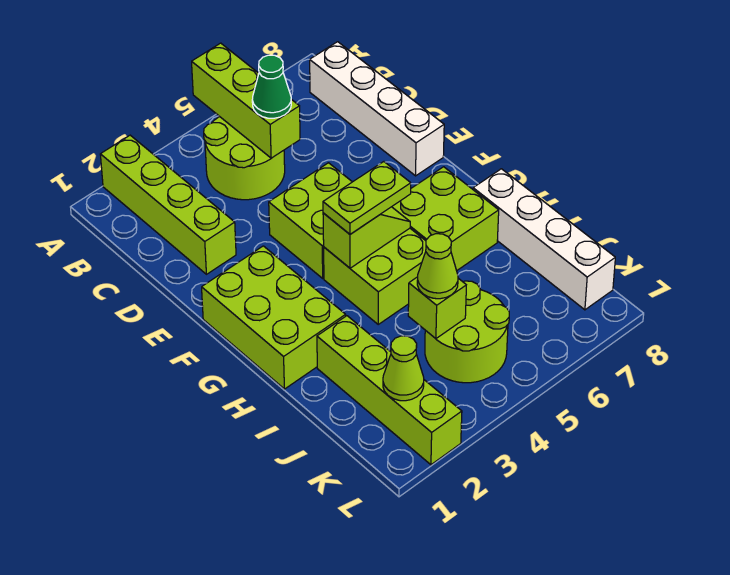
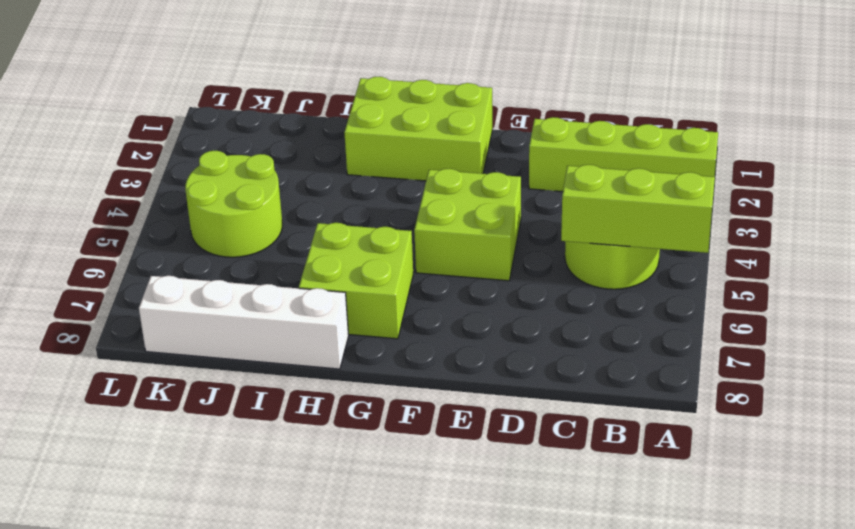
none -> white 1x4 brick [310,42,444,176]
none -> lime 2x2 brick [324,228,426,324]
none -> lime 1x4 brick [317,316,462,465]

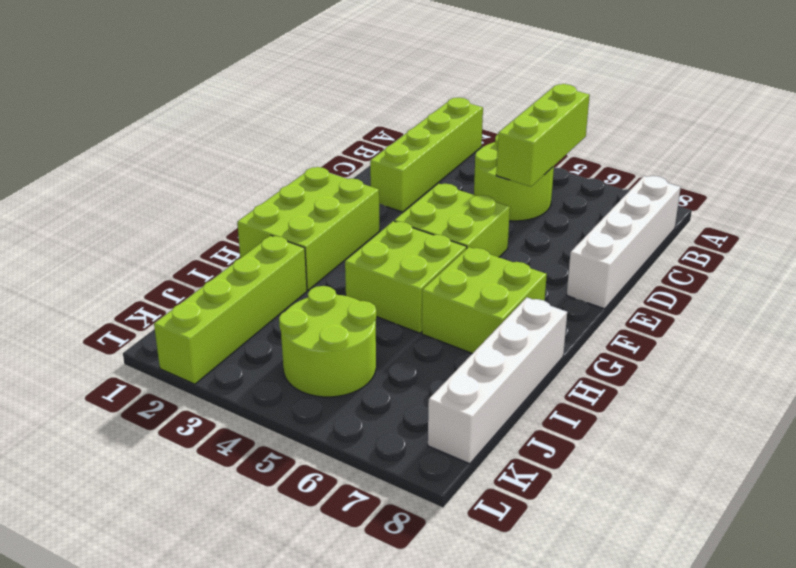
none -> lime 1x2 slope [323,207,410,268]
none -> lime 1x1 brick [408,277,466,339]
none -> lime 1x1 cone [383,336,424,401]

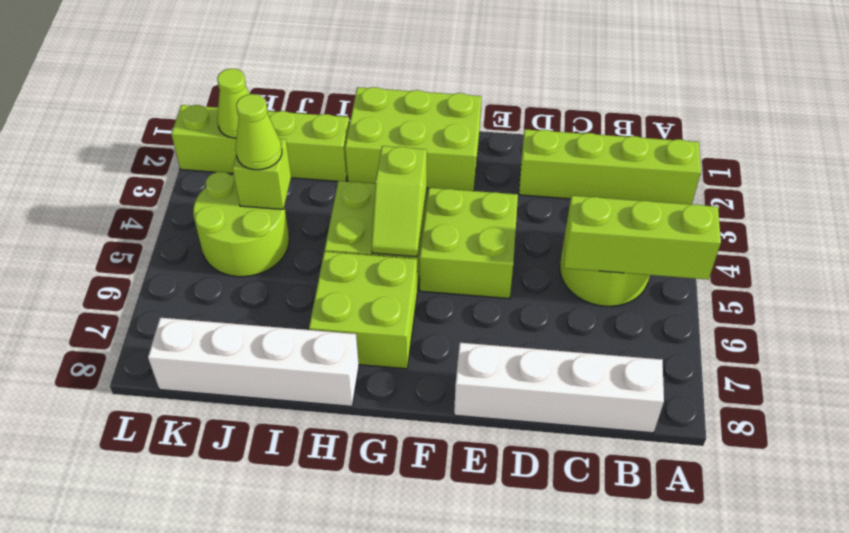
none -> green 1x1 cone [252,55,291,118]
none -> lime 1x2 plate [323,162,411,234]

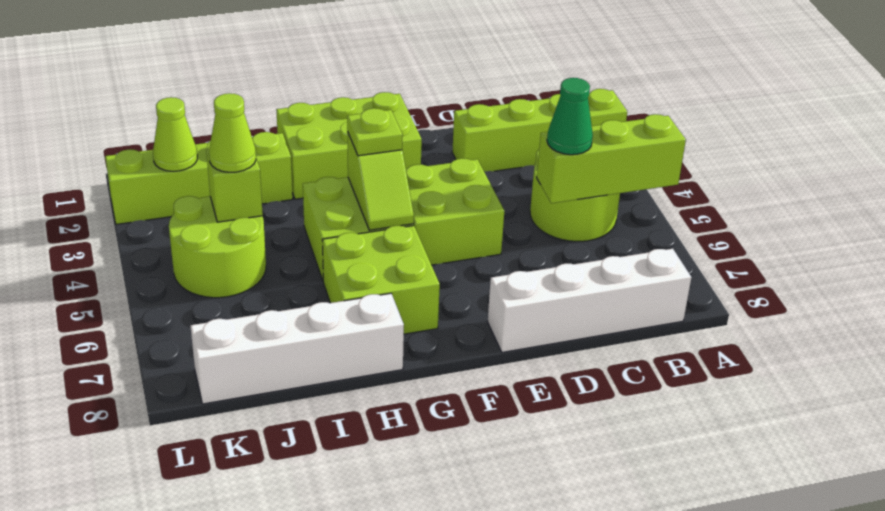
lime 1x1 plate [347,108,403,156] -> lime 1x2 plate [323,162,411,234]

